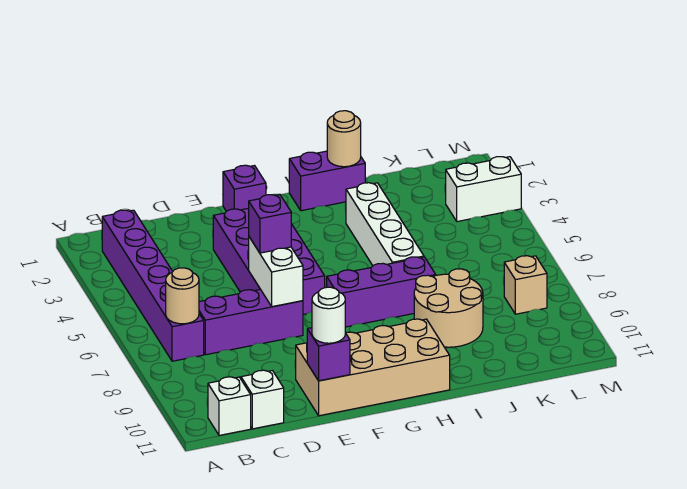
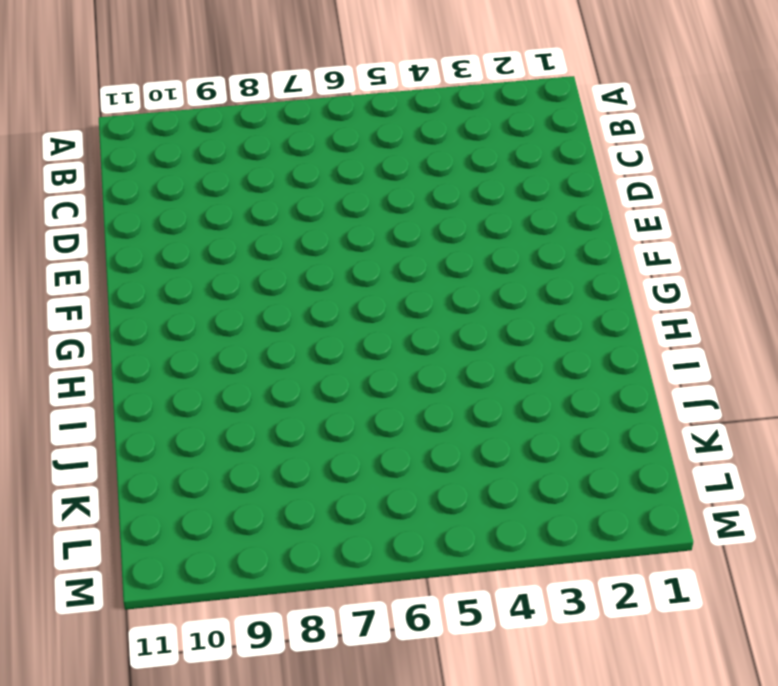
none -> purple 1x6 brick [102,210,204,361]
none -> white 1x1 brick [208,377,251,435]
none -> purple 1x3 brick [199,289,303,355]

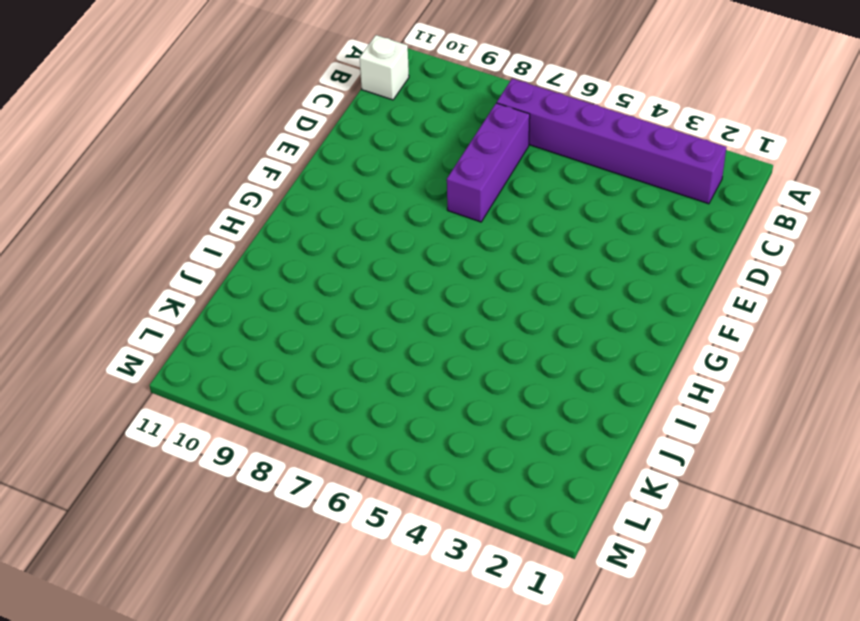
none -> white 1x1 brick [241,370,284,429]
none -> purple 2x4 brick [213,208,325,315]
none -> tan 2x4 brick [296,319,450,416]

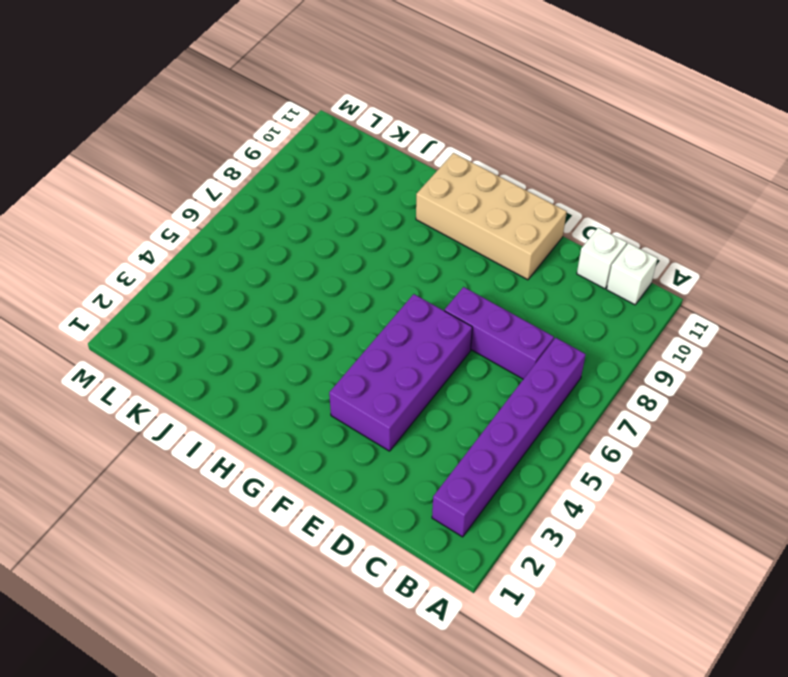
none -> purple 1x1 brick [223,165,266,211]
none -> purple 1x3 brick [327,257,436,327]
none -> purple 1x2 brick [289,151,365,211]

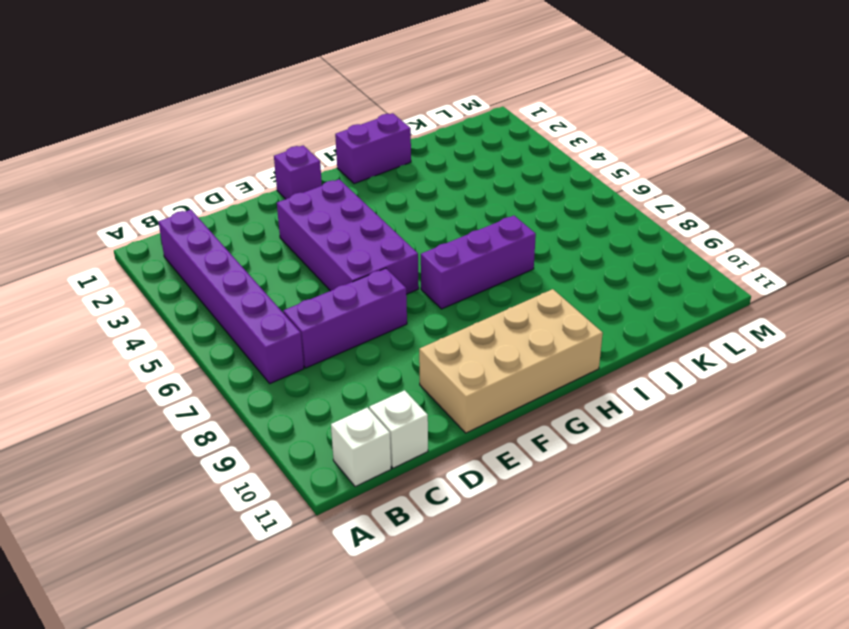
none -> white 1x4 brick [346,183,424,265]
none -> tan 2x2 round brick [414,269,483,347]
none -> white 1x2 brick [446,157,521,221]

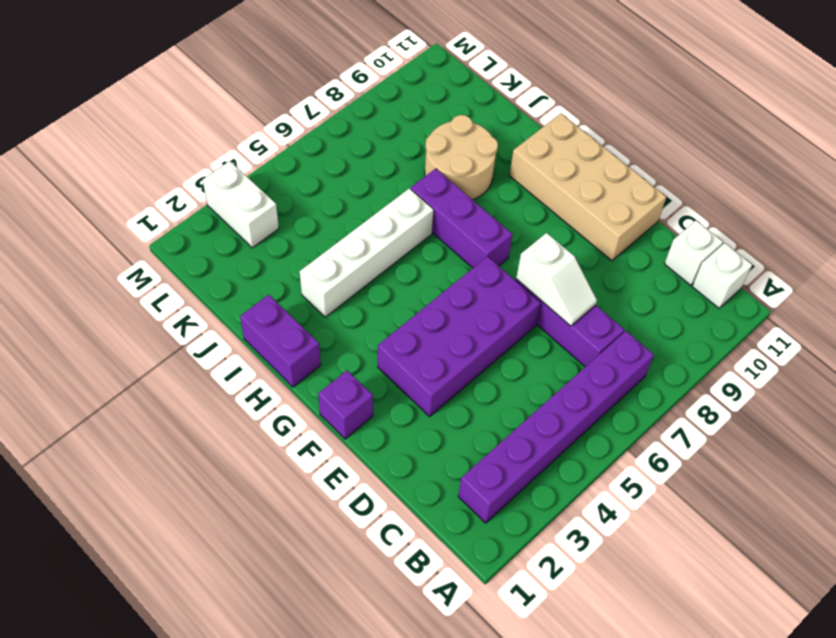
white 1x2 slope [516,233,597,326] -> white 1x2 brick [249,237,303,307]
none -> tan 1x1 brick [504,256,547,314]
none -> tan 1x1 round brick [166,268,199,324]
none -> purple 1x1 brick [307,328,350,381]

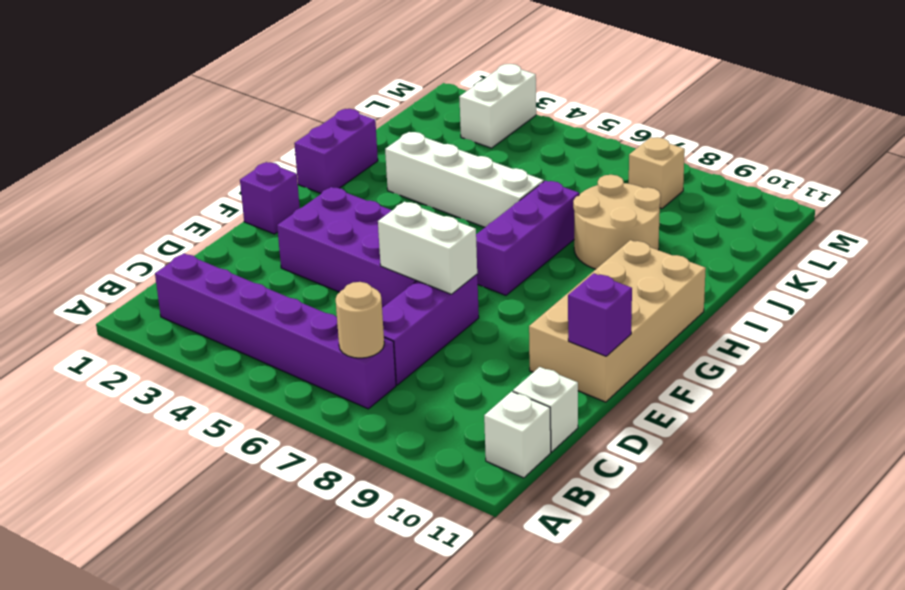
none -> tan 1x1 round brick [327,111,361,167]
none -> purple 1x1 brick [249,195,291,253]
none -> white 1x1 round brick [312,287,345,343]

